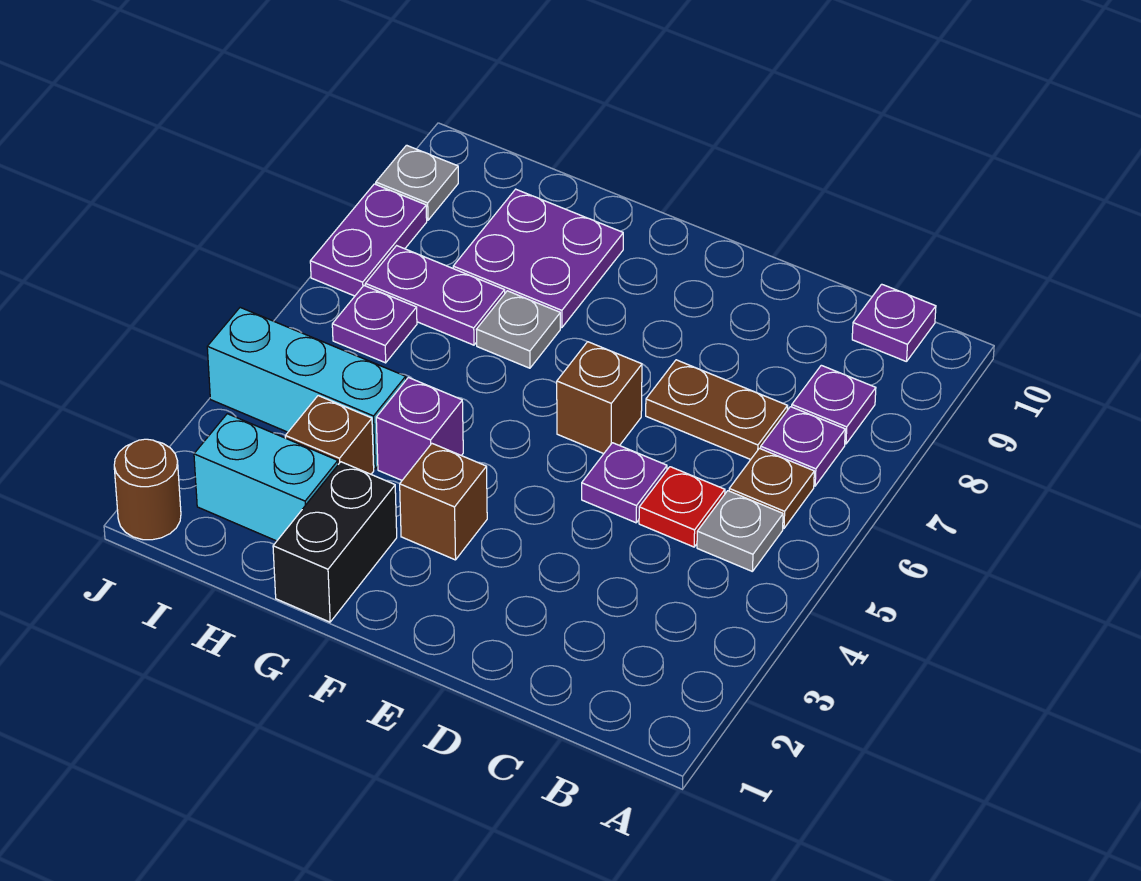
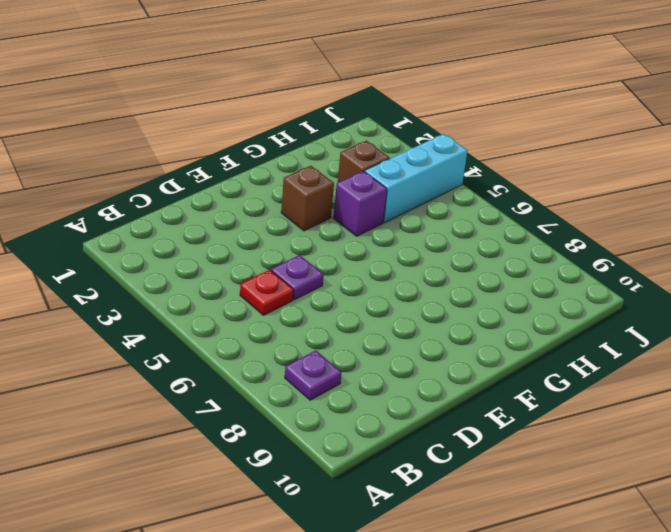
none -> grey 1x1 plate [697,491,783,572]
none -> brown 1x1 plate [729,448,814,528]
none -> purple 1x1 plate [761,407,845,486]

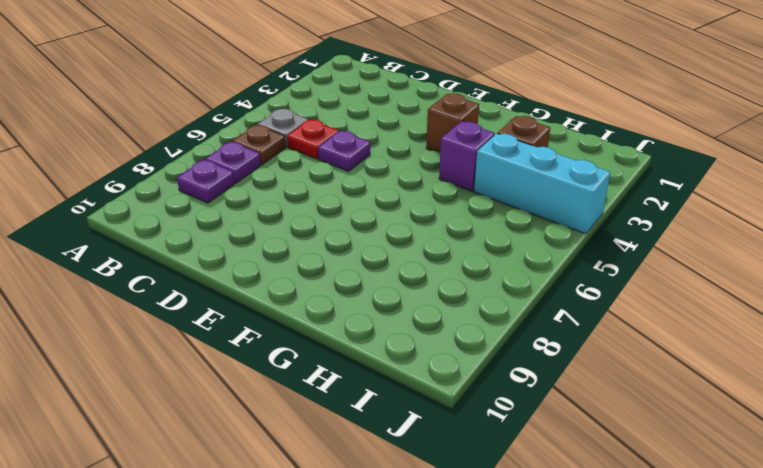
none -> purple 1x1 plate [852,284,936,362]
none -> brown 1x2 plate [646,360,788,459]
none -> brown 1x1 brick [557,342,642,454]

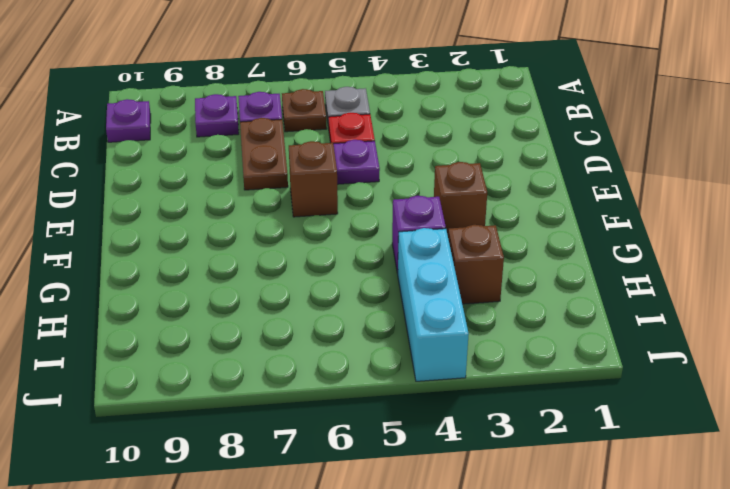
none -> black 1x2 brick [273,462,397,622]
none -> grey 1x1 plate [476,291,560,368]
none -> purple 2x2 plate [453,189,623,328]

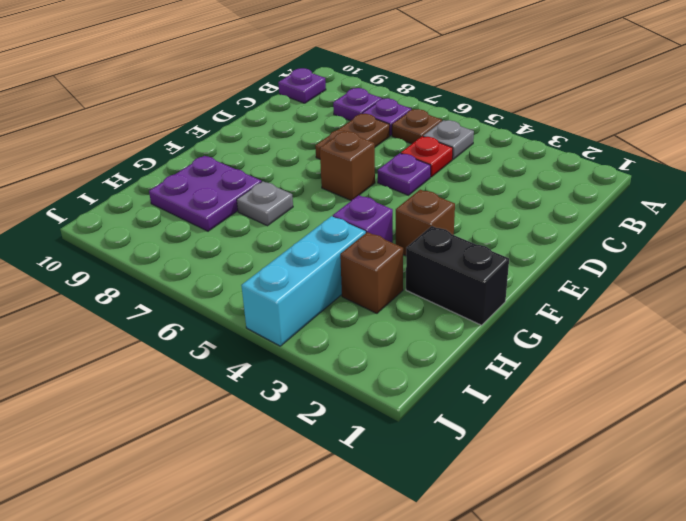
none -> cyan 1x2 brick [194,414,338,541]
none -> purple 1x2 plate [365,246,505,345]
none -> purple 1x1 plate [332,286,417,363]

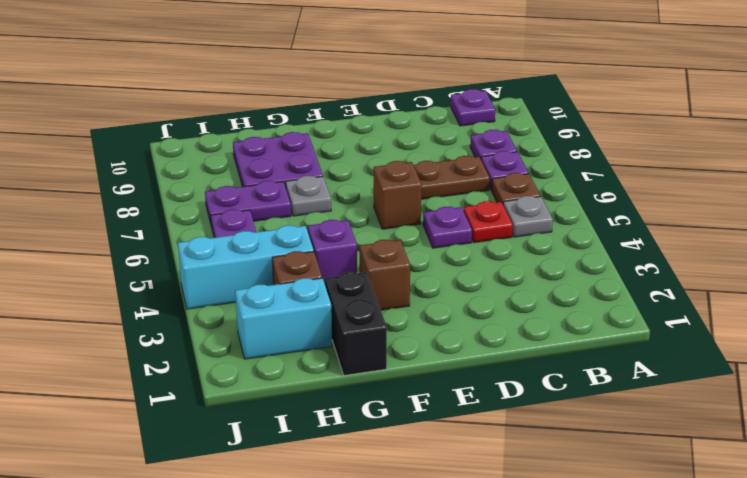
none -> brown 1x1 round brick [114,439,181,540]
none -> purple 1x2 plate [310,184,427,296]
none -> grey 1x1 plate [376,145,458,220]

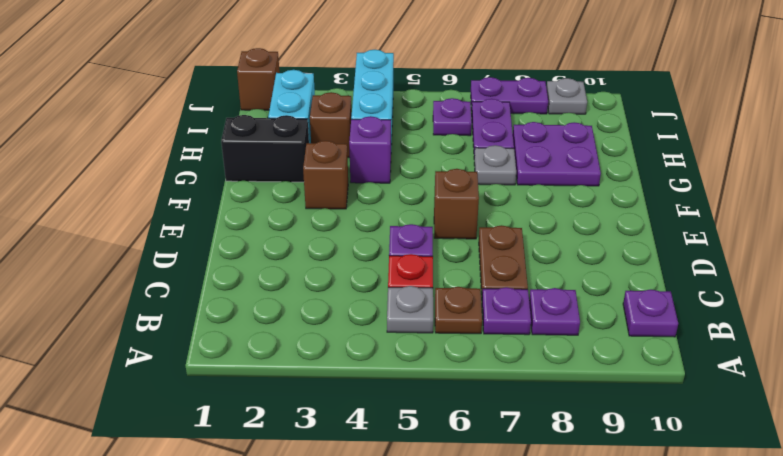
brown 1x1 brick [237,48,280,110] -> brown 1x1 round brick [114,439,181,540]

